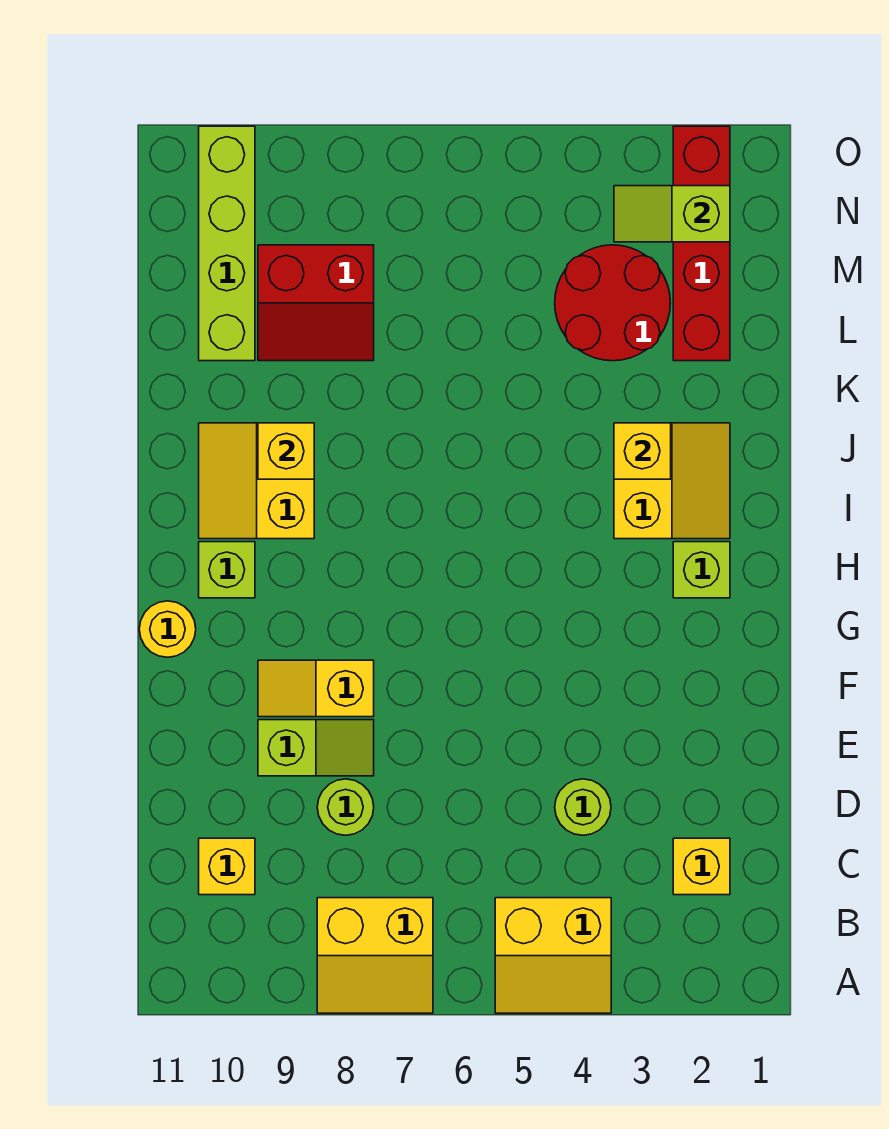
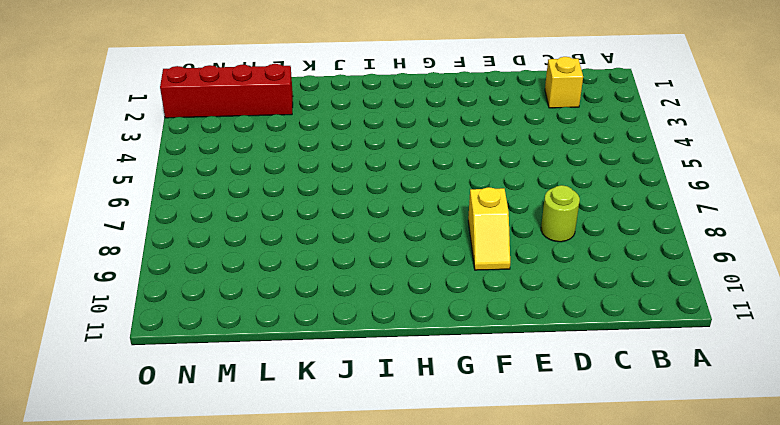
none -> yellow 2x2 slope [495,898,611,1013]
none -> yellow 2x2 slope [317,898,433,1013]
none -> yellow 1x1 brick [199,838,255,895]

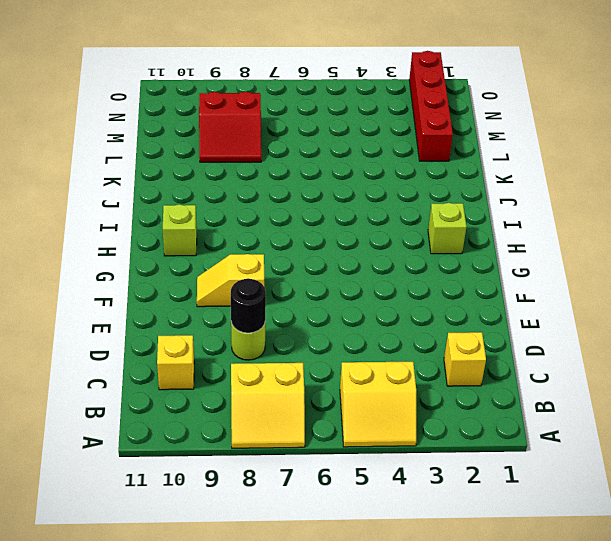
black 1x1 round brick [231,278,266,333] -> none
none -> lime 1x1 round brick [555,779,611,835]
none -> lime 1x2 slope [258,720,374,776]
none -> yellow 1x1 round brick [139,601,196,657]

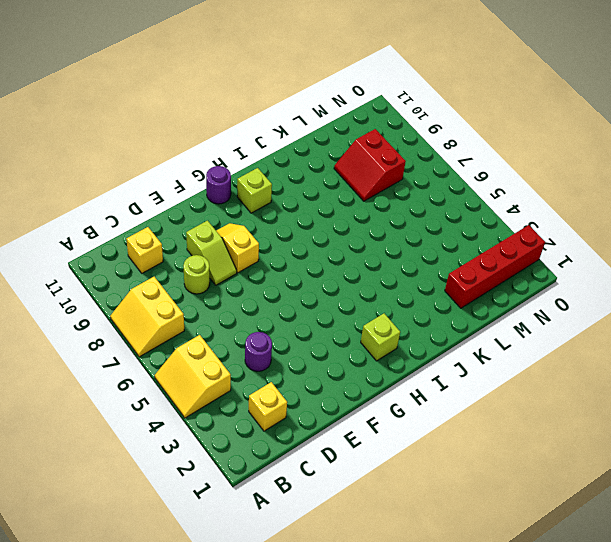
purple 1x1 round brick [245,332,272,371] -> lime 1x1 round brick [555,779,611,835]
purple 1x1 round brick [206,166,231,204] -> yellow 1x1 round brick [139,601,196,657]
none -> yellow 2x2 slope [614,423,730,539]
none -> yellow 2x2 slope [199,423,314,539]
none -> red 2x2 round brick [555,245,670,361]

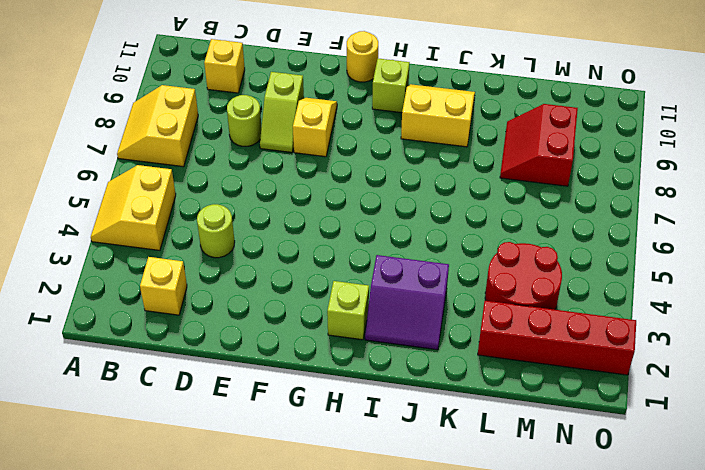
purple 2x2 slope [365,255,449,350] -> yellow 2x2 slope [614,423,730,539]
none -> lime 1x4 brick [199,126,255,361]
none -> yellow 1x1 brick [614,423,671,479]
none -> yellow 1x1 brick [258,423,314,479]

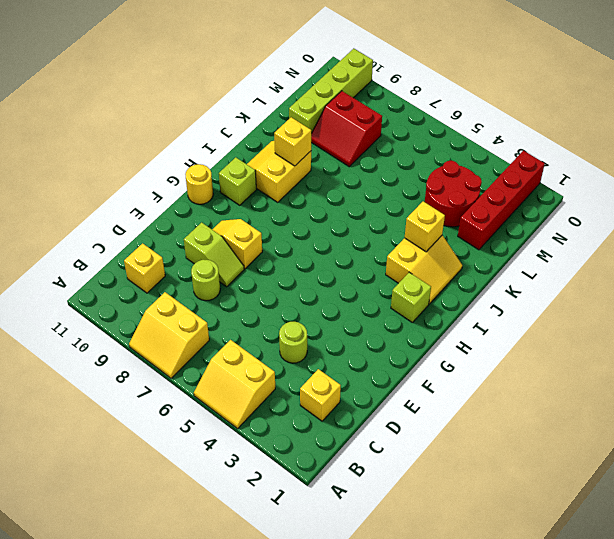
none -> lime 1x2 slope [614,186,730,242]

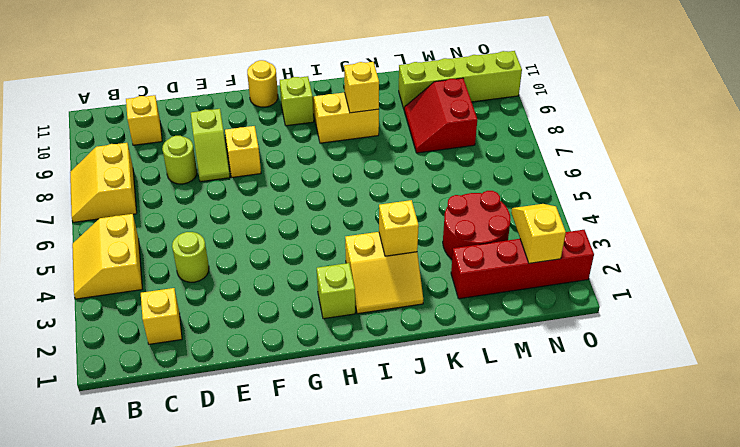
yellow 1x2 slope [511,204,566,263] -> lime 1x2 slope [614,186,730,242]

